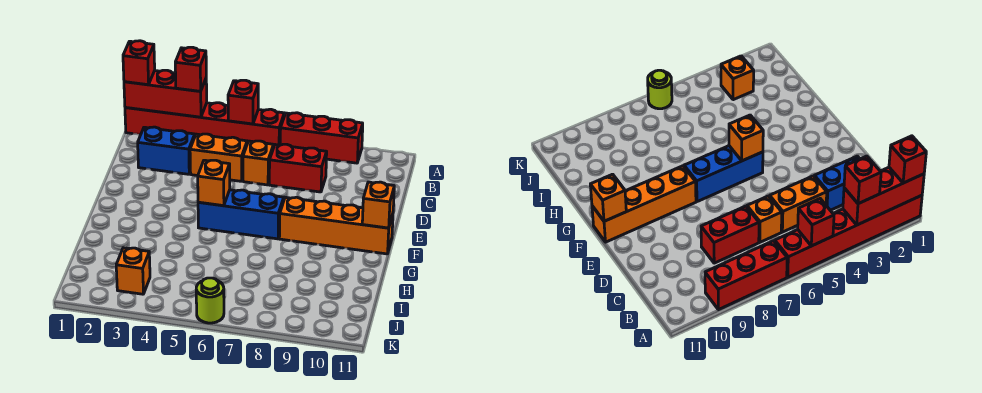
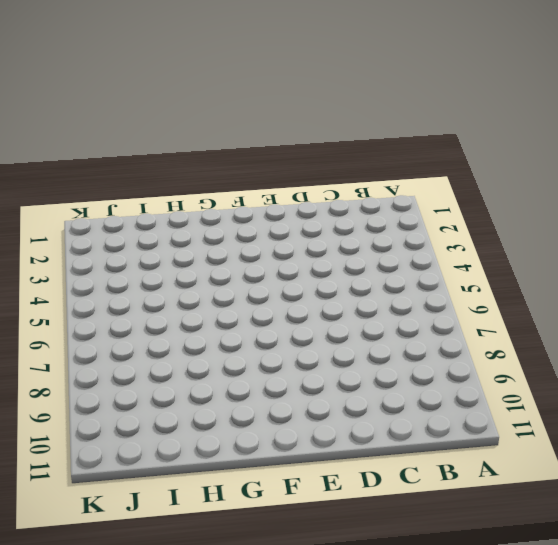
none -> red 1x6 brick [125,103,284,145]
none -> red 1x3 brick [280,113,363,163]
none -> blue 1x2 brick [138,127,195,174]

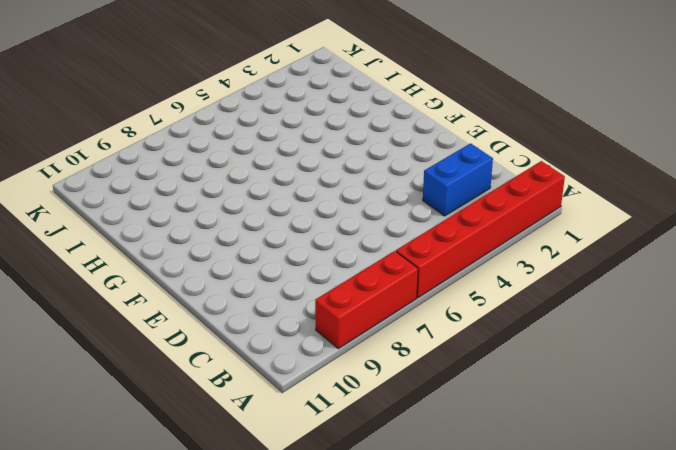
none -> orange 1x2 brick [190,134,247,181]
none -> orange 1x1 brick [243,141,274,185]
none -> red 1x2 brick [269,144,327,192]

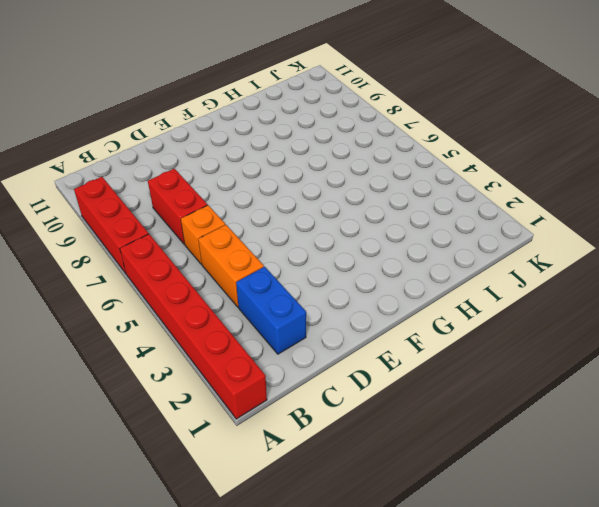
none -> blue 1x3 brick [198,190,284,239]
none -> orange 1x4 brick [279,197,393,254]
none -> orange 1x1 brick [116,248,150,294]

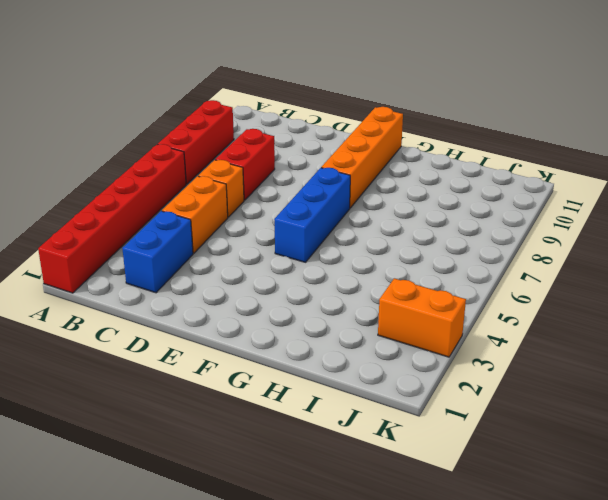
orange 1x2 brick [378,278,466,357] -> orange 1x1 brick [116,248,150,294]
none -> lime 1x1 round brick [196,278,224,323]
none -> red 1x3 brick [124,70,207,117]
none -> red 1x1 brick [228,80,258,124]

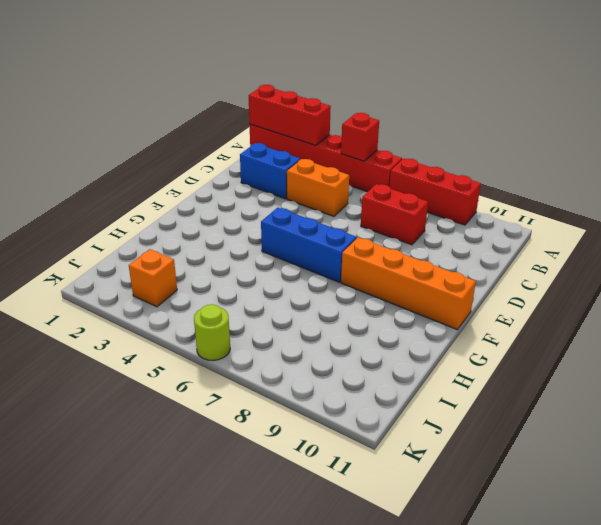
none -> orange 1x1 brick [243,141,274,185]
none -> orange 1x1 brick [198,160,230,206]
none -> orange 1x1 brick [362,182,394,228]

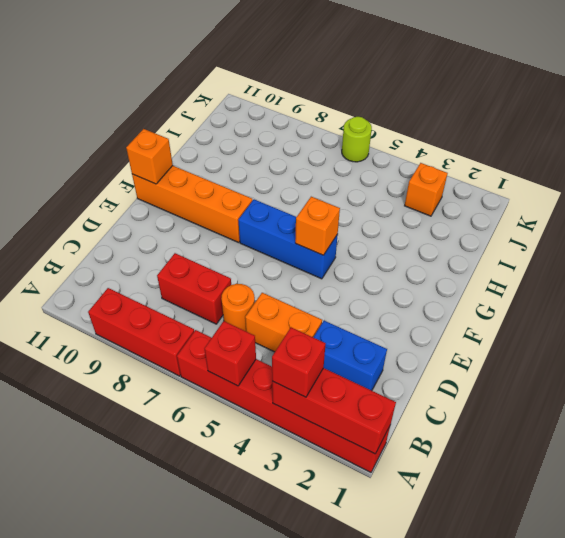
orange 1x1 round brick [221,284,255,331] -> orange 1x1 brick [243,141,274,185]
none -> red 1x1 brick [123,41,155,85]

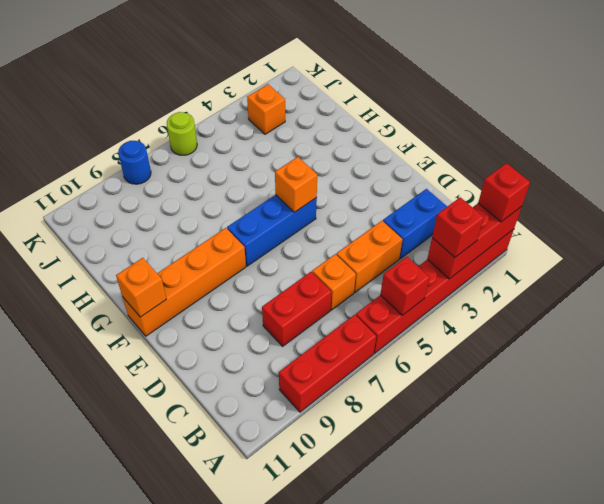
blue 1x1 round brick [118,141,151,184] -> none

